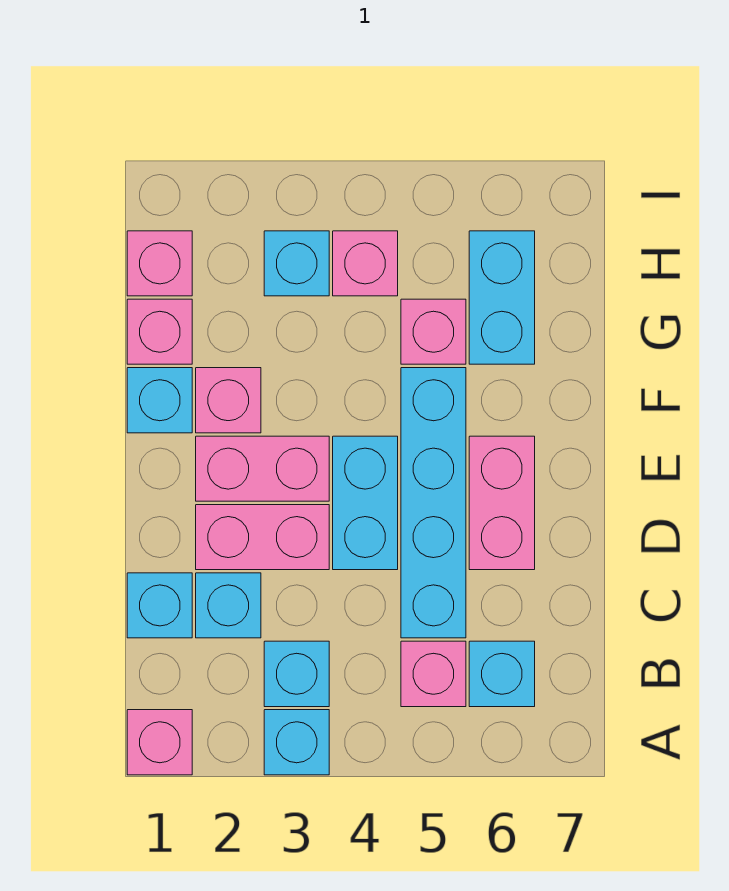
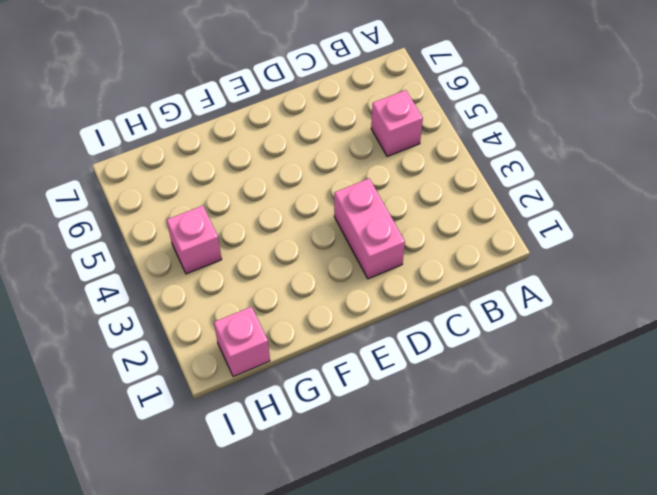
none -> pink 1x1 brick [127,710,192,775]
none -> cyan 1x1 brick [264,710,329,775]
none -> cyan 1x1 brick [264,641,329,707]

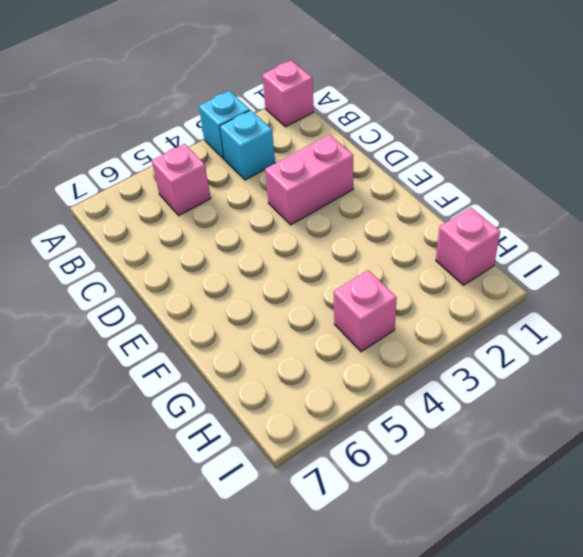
none -> cyan 1x1 brick [469,641,535,707]
none -> cyan 1x1 brick [127,573,192,638]
none -> cyan 1x1 brick [196,573,261,638]

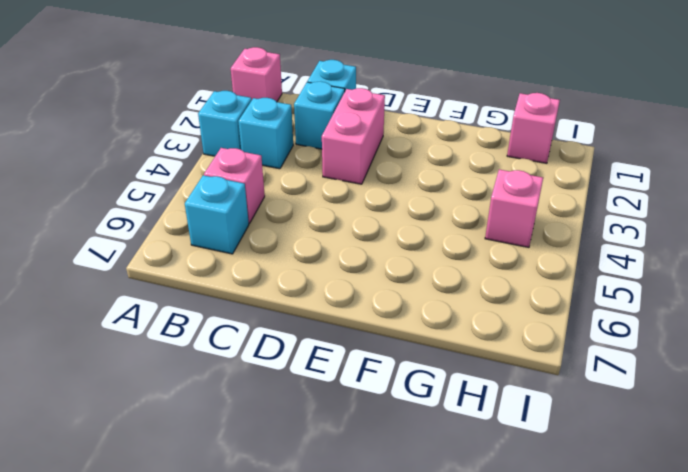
none -> cyan 1x4 brick [401,368,466,638]
none -> cyan 1x2 brick [333,436,398,570]
none -> pink 1x2 brick [469,436,535,570]

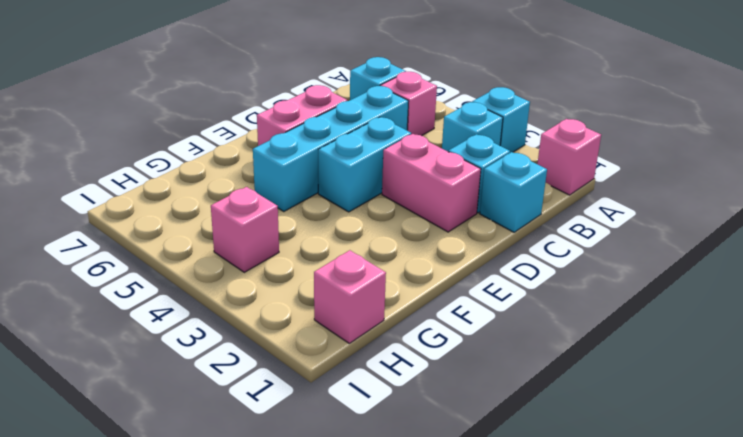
none -> pink 1x2 brick [196,436,329,501]
none -> cyan 1x1 brick [127,368,192,433]
none -> pink 1x1 brick [196,368,261,433]

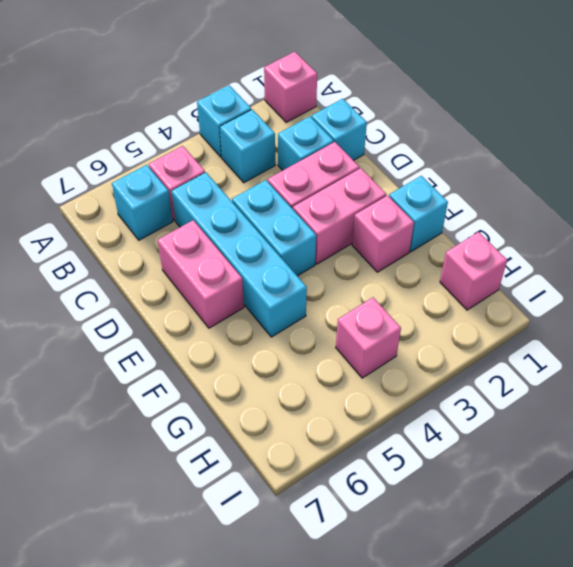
none -> pink 1x1 brick [127,299,192,364]
none -> pink 1x1 brick [401,299,466,364]
none -> cyan 1x2 brick [469,231,535,364]

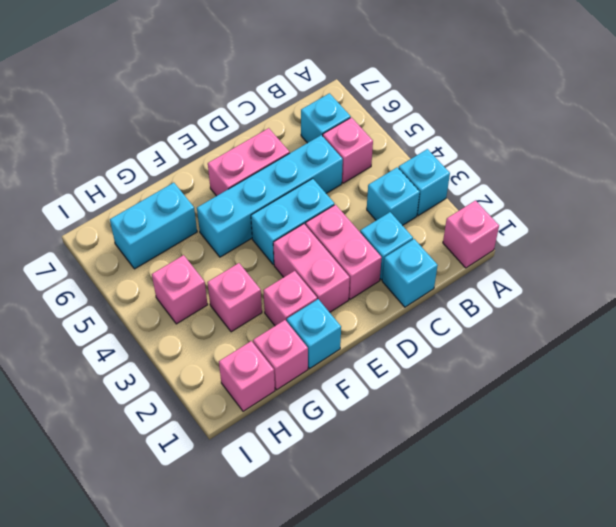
pink 1x1 brick [207,263,262,332] -> pink 1x1 brick moved to [401,299,466,364]
none -> cyan 1x1 brick [264,231,329,296]

